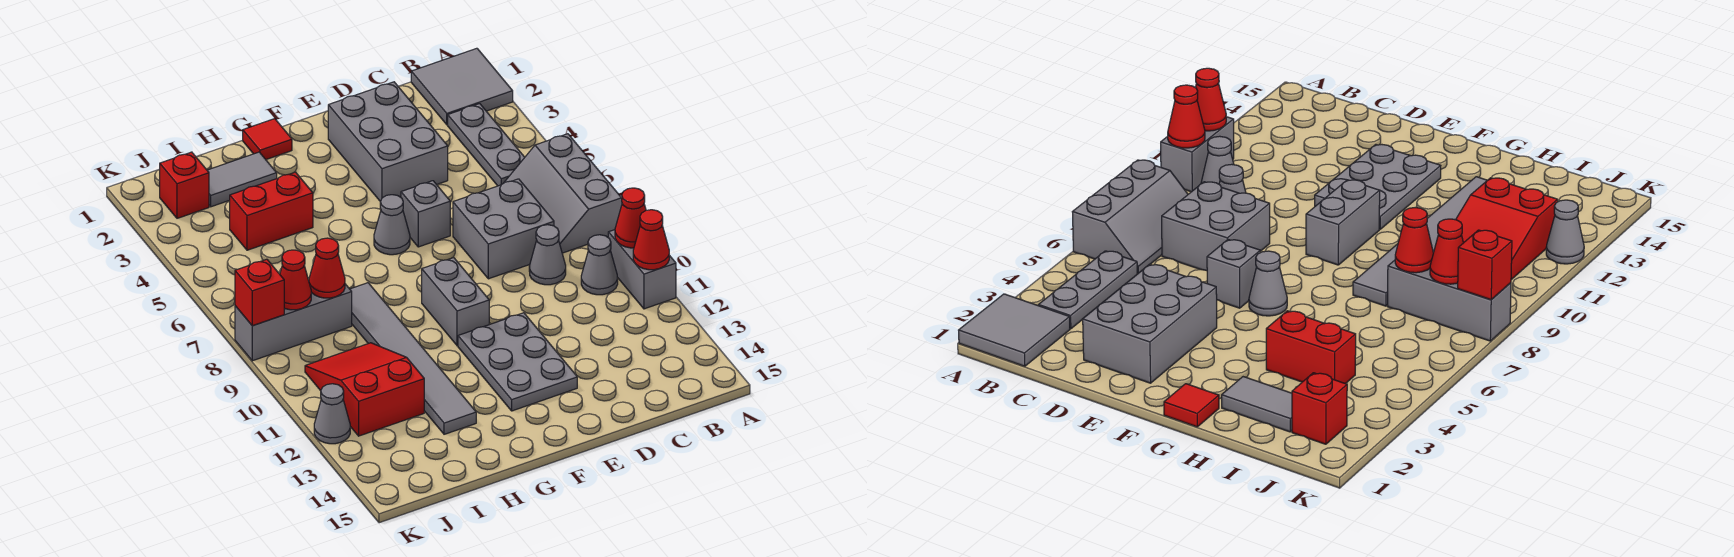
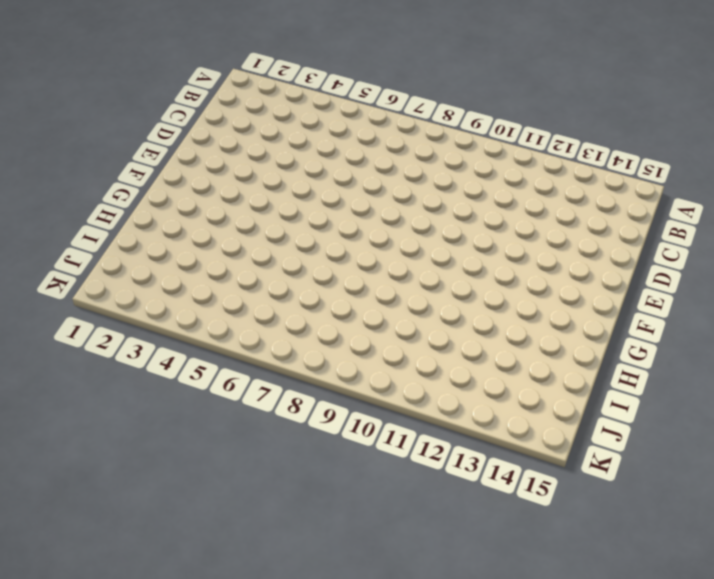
none -> grey 2x2 tile [411,48,513,125]
none -> grey 2x3 slope [504,134,622,253]
none -> grey 1x2 brick [608,230,676,309]

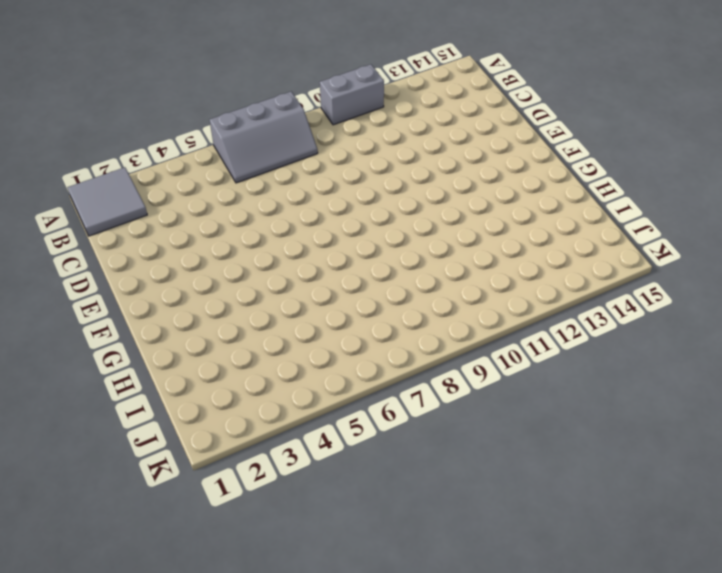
none -> grey 1x3 plate [448,104,525,186]
none -> grey 1x1 cone [581,235,618,295]
none -> grey 2x2 brick [453,179,554,279]

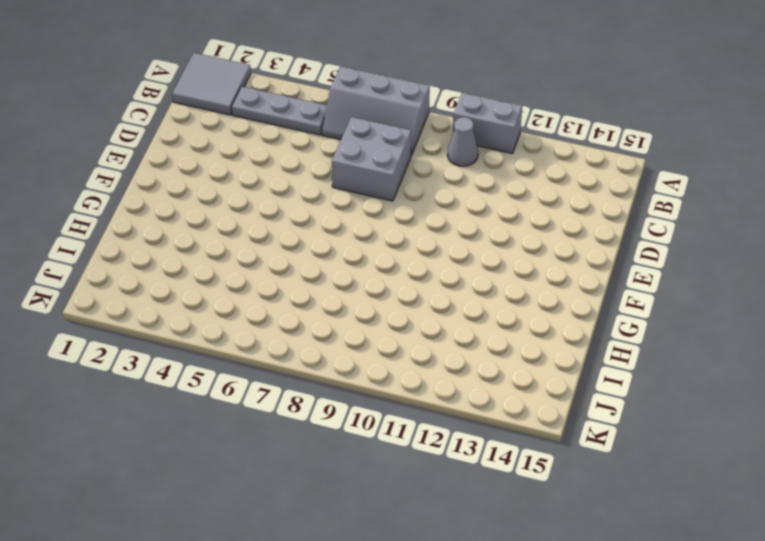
none -> grey 1x1 cone [529,225,566,285]
none -> grey 2x3 brick [328,82,448,201]
none -> grey 1x1 brick [401,181,450,247]

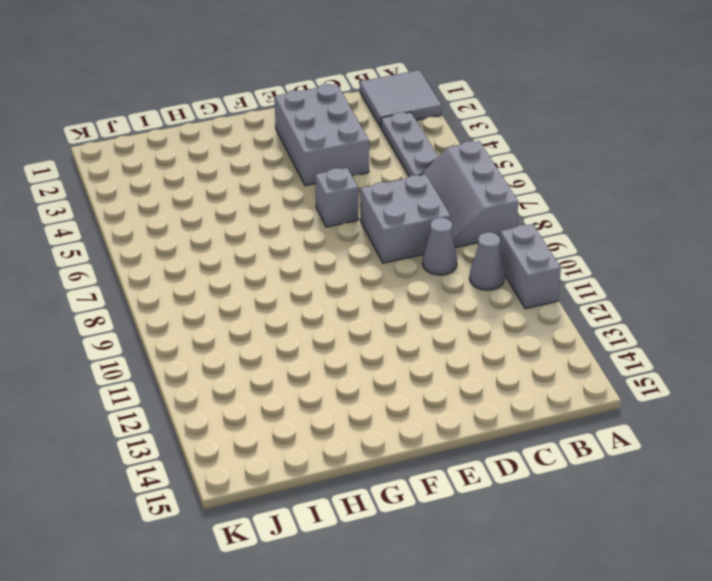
none -> grey 2x3 plate [458,313,577,411]
none -> grey 1x1 cone [374,195,410,255]
none -> grey 1x2 brick [422,258,489,346]

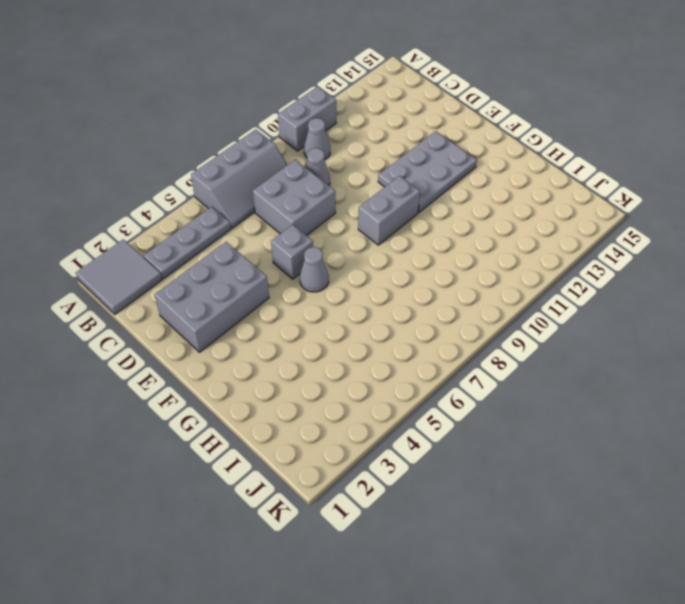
none -> red 1x1 tile [243,119,292,159]
none -> grey 1x2 tile [207,152,277,207]
none -> red 1x2 brick [230,172,313,250]

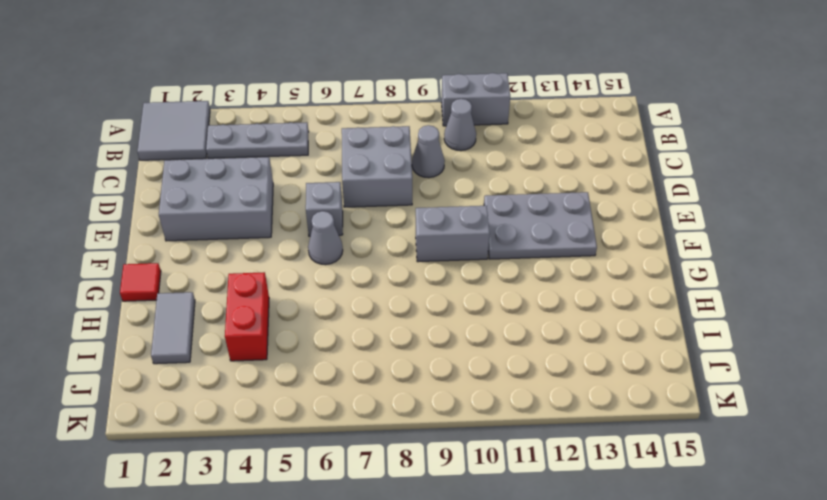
none -> grey 2x3 slope [504,134,622,253]
none -> grey 1x6 tile [350,283,476,434]
none -> grey 1x3 brick [235,284,352,361]

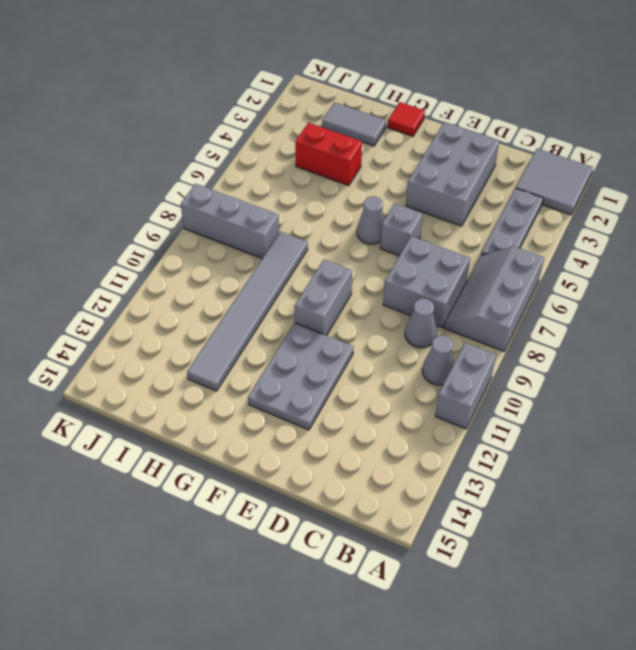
none -> red 2x3 slope [305,343,424,436]
none -> red 1x1 brick [160,152,209,218]
none -> grey 1x1 cone [314,384,350,444]

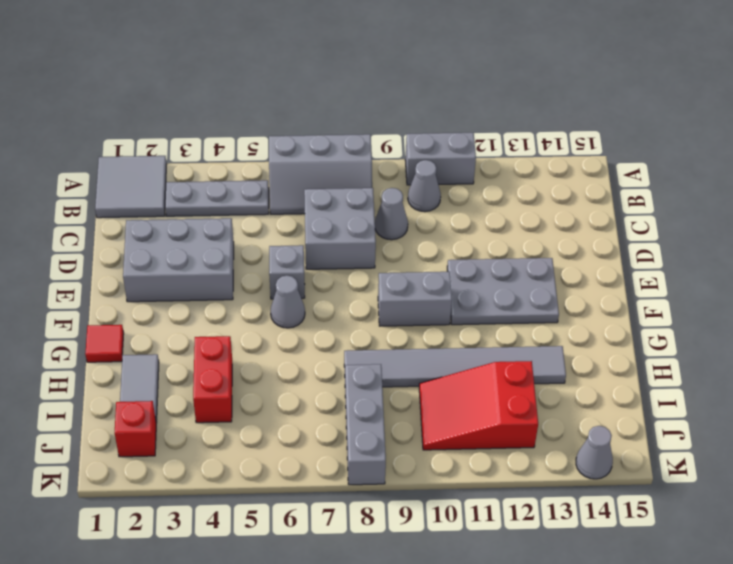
grey 1x1 cone [576,426,613,479] -> grey 1x1 cone moved to [314,384,350,444]
none -> red 1x1 cone [615,188,646,248]
none -> red 1x1 cone [633,210,669,270]
none -> red 1x1 cone [309,238,345,298]

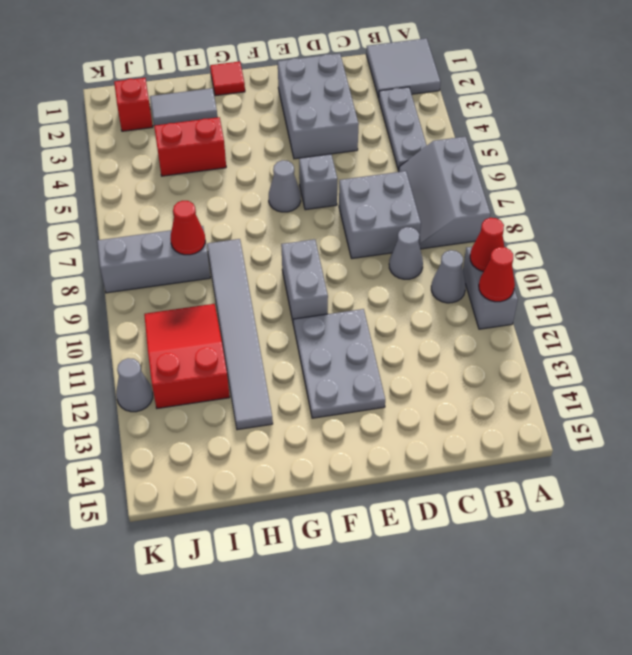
none -> red 1x1 cone [280,250,311,310]
none -> red 1x1 brick [235,259,284,326]

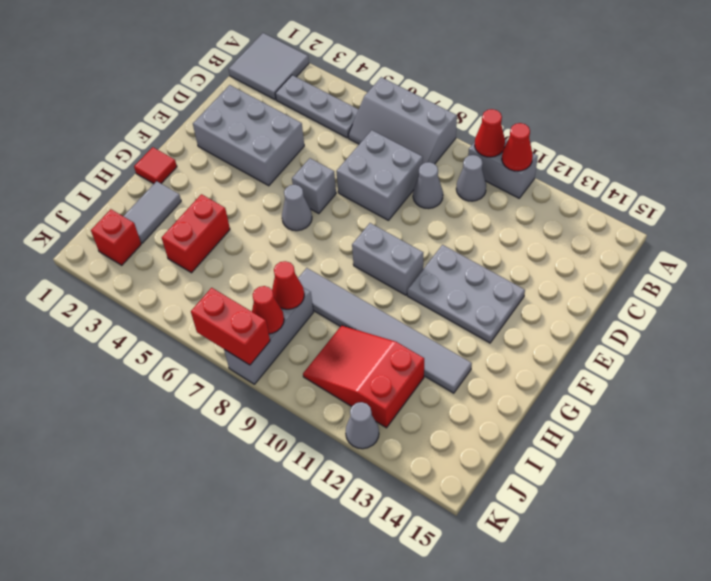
red 1x2 brick [191,288,270,365] -> red 1x1 brick [235,259,284,326]

